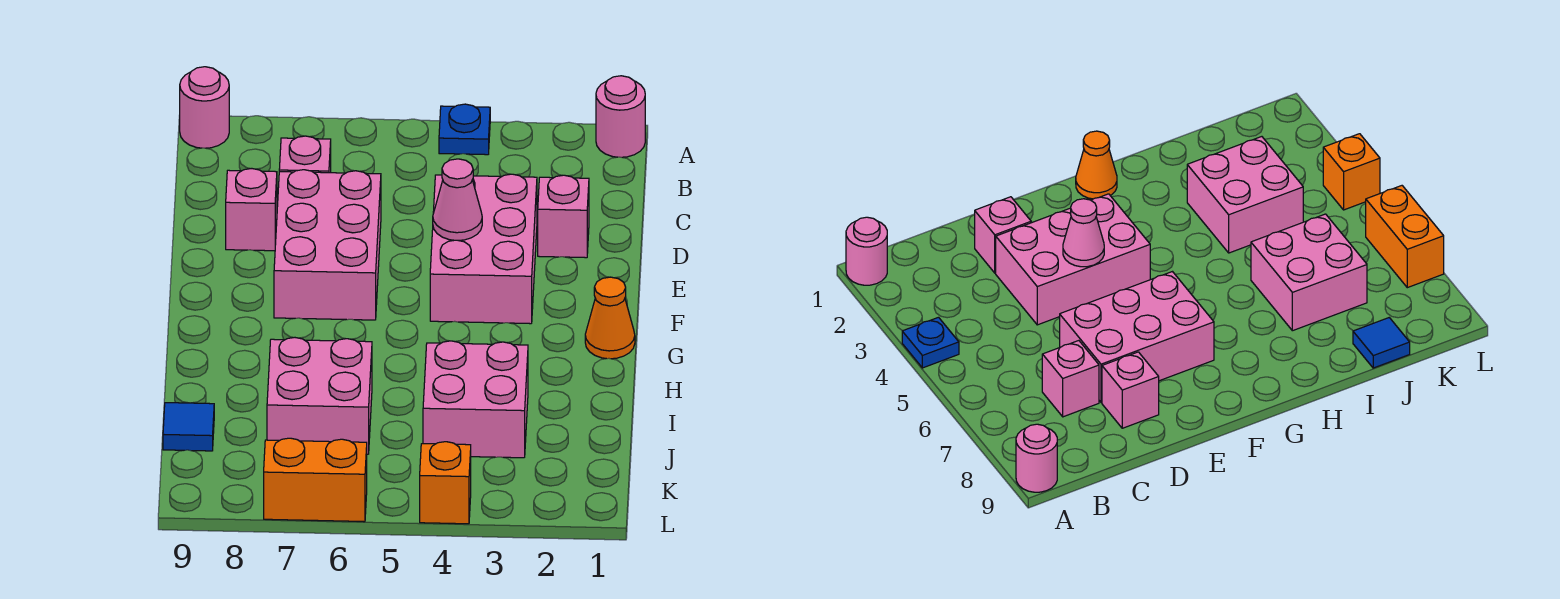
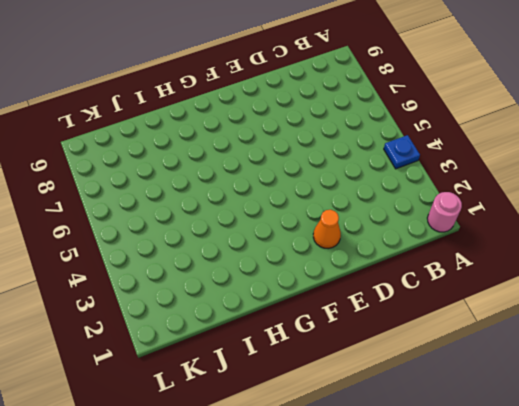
orange 1x1 cone [313,210,341,249] -> orange 1x1 cone moved to [585,277,635,359]
none -> pink 1x1 round brick [180,67,229,148]
none -> pink 1x1 brick [279,136,331,173]
none -> pink 1x1 brick [538,175,589,258]

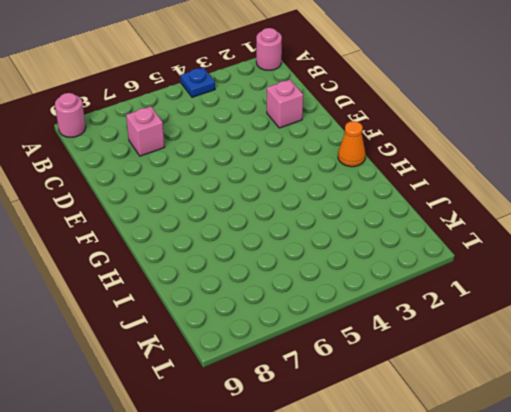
none -> pink 2x3 brick [430,174,537,324]
none -> pink 2x3 brick [274,170,381,320]
none -> pink 1x1 brick [226,169,277,251]

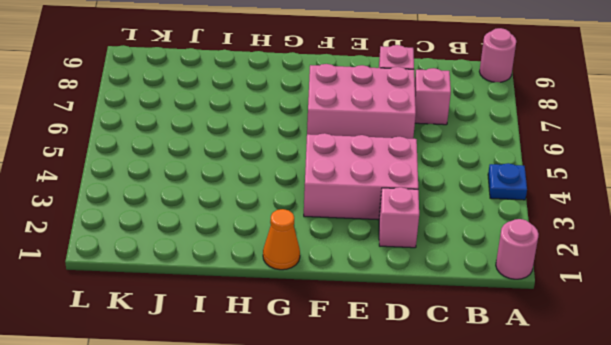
none -> pink 2x2 brick [423,341,528,458]
none -> pink 2x2 brick [267,338,372,454]
none -> blue 1x1 tile [163,403,214,451]

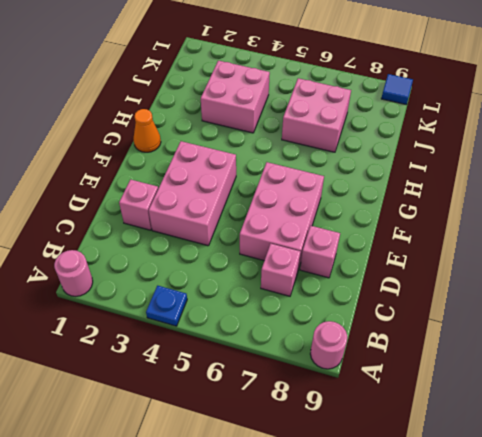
blue 1x1 tile [381,74,413,105] -> blue 1x1 tile moved to [163,403,214,451]
none -> orange 1x1 brick [420,442,471,524]
none -> orange 1x2 brick [264,438,367,522]
none -> pink 1x1 cone [433,159,482,240]

